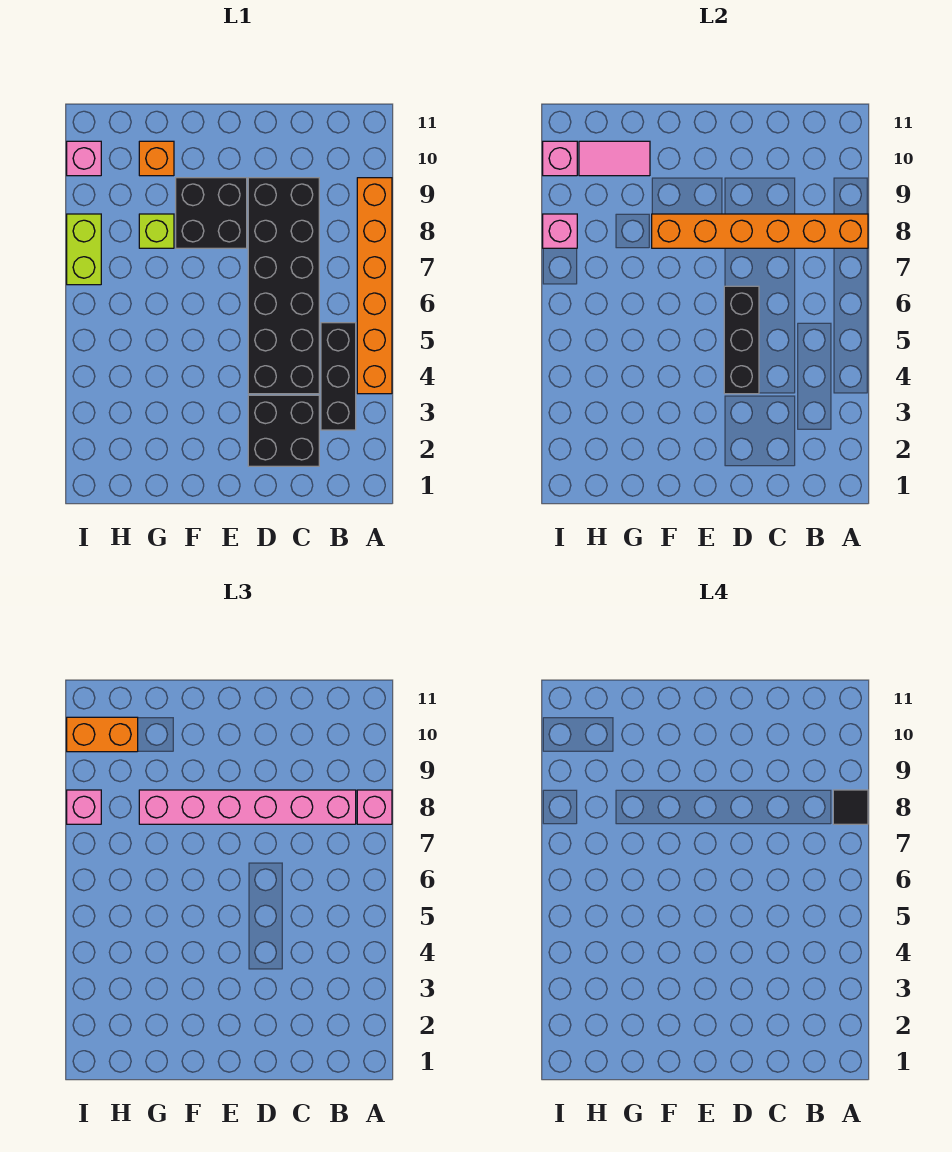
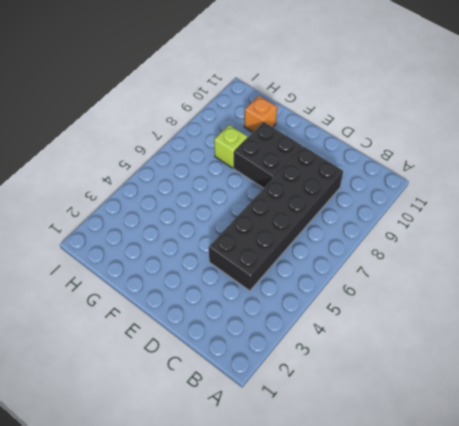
none -> orange 1x6 brick [357,178,392,394]
none -> black 1x3 brick [321,323,356,430]
none -> black 2x2 brick [248,395,319,466]

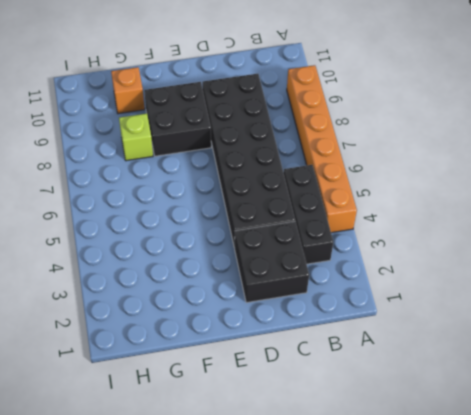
none -> lime 1x2 brick [67,214,101,285]
none -> pink 1x1 brick [67,141,101,176]
none -> orange 1x6 brick [652,214,868,248]

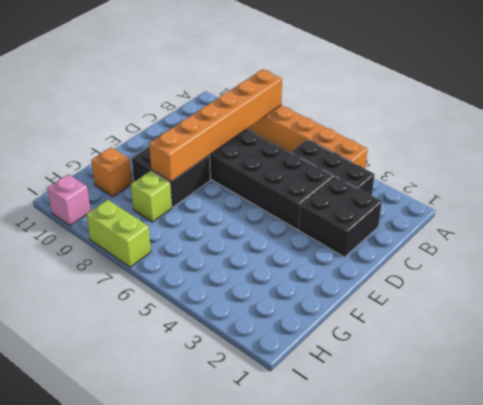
none -> black 1x3 brick [724,286,759,394]
none -> pink 1x2 tile [579,141,650,176]
none -> pink 1x1 brick [543,214,577,248]

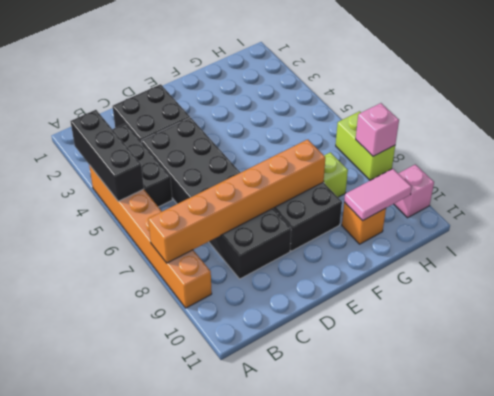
black 1x3 brick [71,110,144,201] -> black 1x3 brick moved to [724,286,759,394]
none -> pink 1x1 brick [543,141,577,176]
none -> pink 1x1 brick [357,790,392,824]
none -> pink 1x6 brick [139,790,356,824]

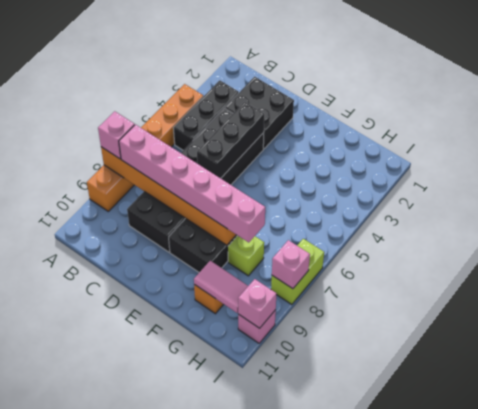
none -> orange 1x2 brick [67,717,138,752]
none -> pink 1x1 brick [67,790,101,824]
none -> black 1x1 tile [833,790,868,824]

